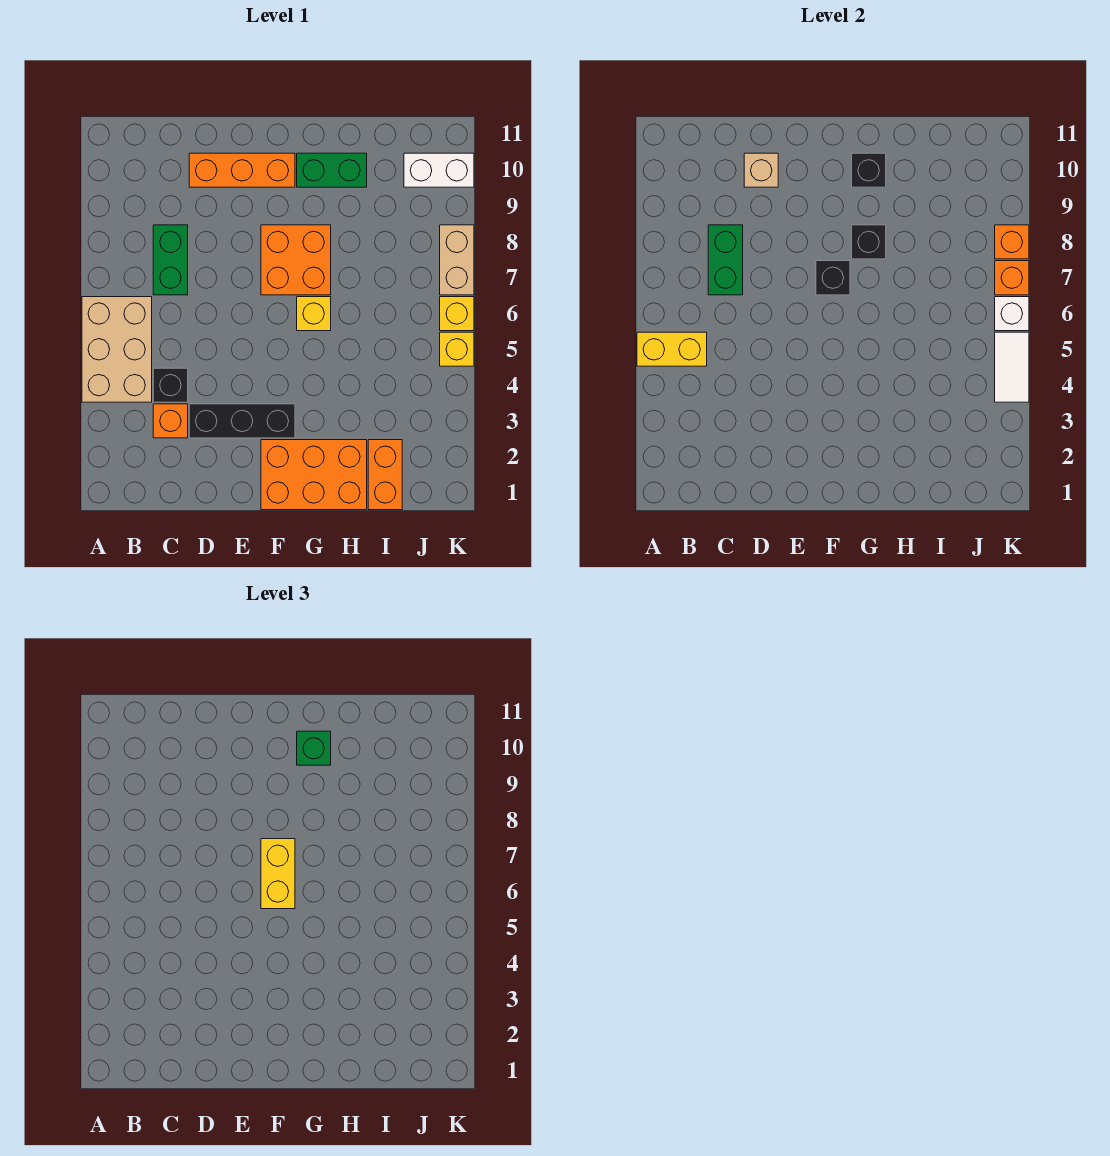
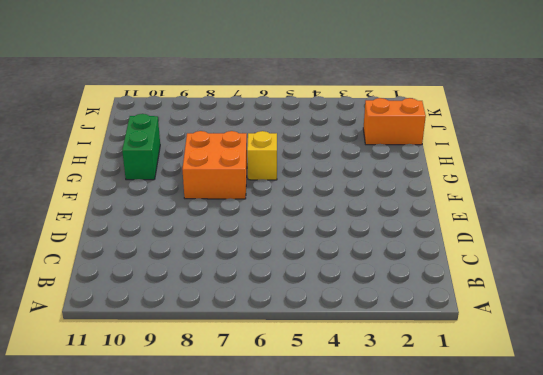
none -> tan 2x3 brick [82,297,152,402]
none -> orange 1x1 brick [153,404,188,438]
none -> black 1x1 brick [153,368,188,402]

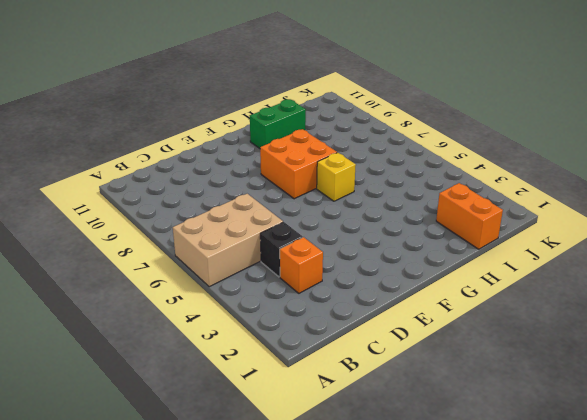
tan 2x3 brick [173,194,283,287] -> tan 2x3 brick turned to [82,297,152,402]
none -> green 1x2 brick [153,225,188,295]
none -> black 1x3 brick [189,404,295,438]
none -> orange 1x3 brick [189,153,295,187]

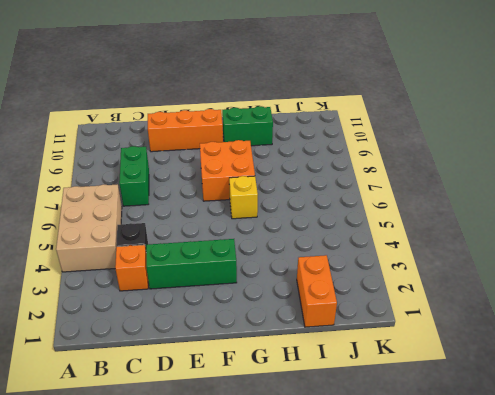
green 1x3 brick [146,239,237,289] -> black 1x3 brick [189,404,295,438]
none -> orange 2x3 brick [261,440,367,510]
none -> white 1x2 brick [404,153,474,187]
none -> yellow 1x1 brick [440,332,474,366]

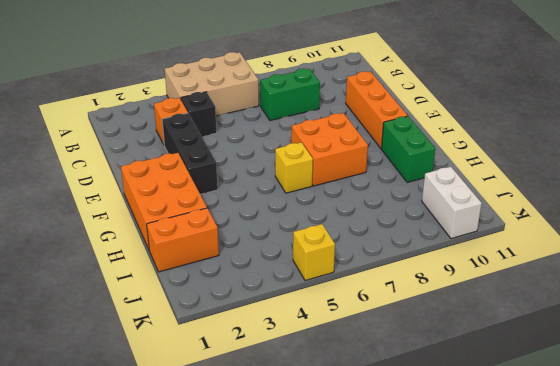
none -> yellow 1x1 brick [440,297,474,331]
none -> tan 1x2 brick [440,225,474,295]
none -> yellow 1x2 brick [637,332,707,366]

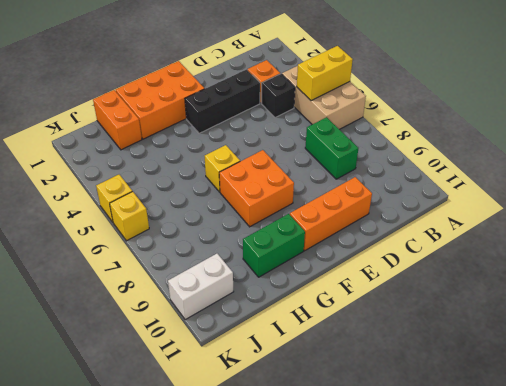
none -> tan 1x2 brick [440,225,474,295]
none -> green 1x2 brick [708,225,743,295]
none -> tan 1x1 brick [744,153,778,187]

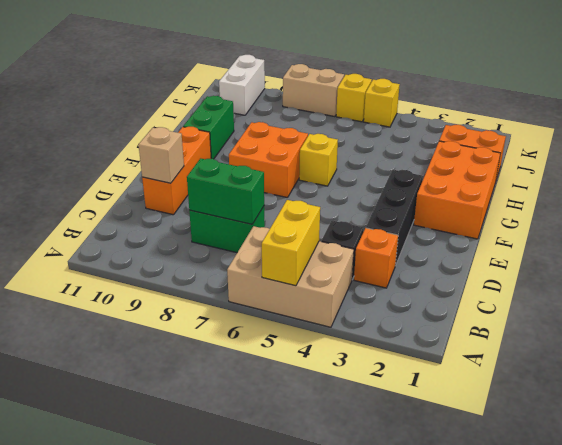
none -> black 1x1 brick [816,261,850,295]
none -> black 1x1 brick [852,225,886,259]
none -> black 1x1 brick [852,153,886,187]

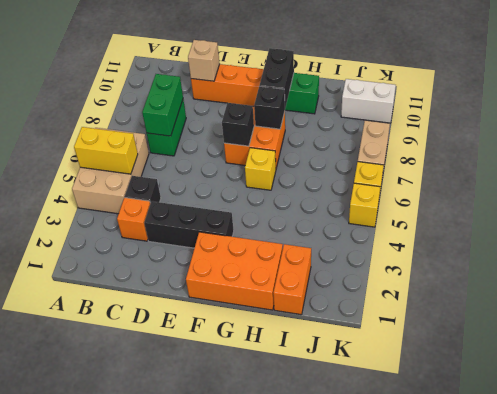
black 1x2 brick [260,48,294,108] -> black 1x1 brick [852,153,886,187]
none -> white 1x2 tile [995,332,1029,402]
none -> white 1x1 brick [995,297,1029,331]
none -> orange 1x1 brick [995,261,1029,295]

